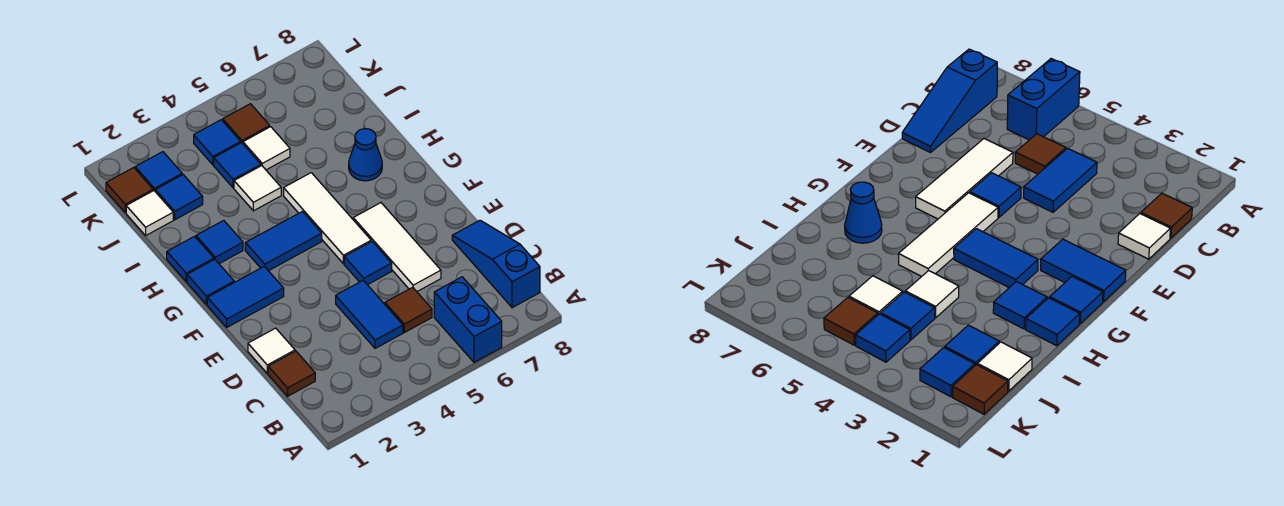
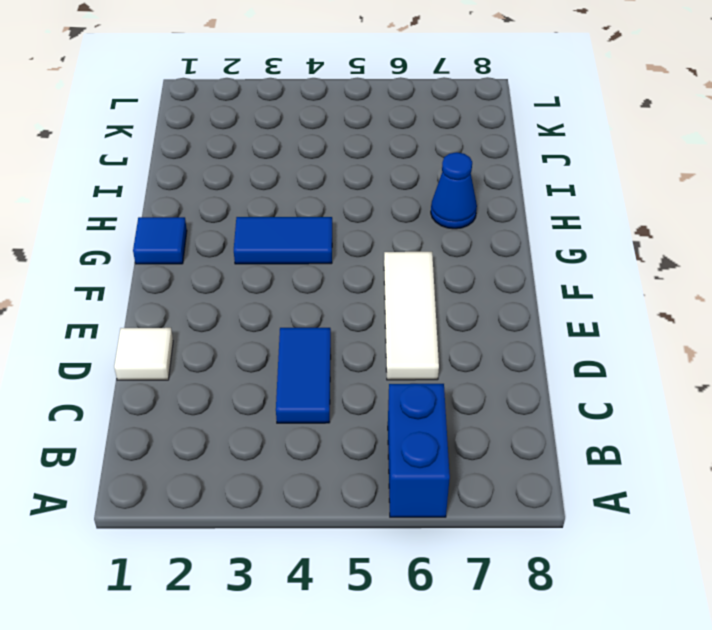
none -> blue 1x3 slope [452,220,540,308]
none -> brown 1x1 tile [268,351,315,396]
none -> brown 1x1 tile [385,287,432,332]

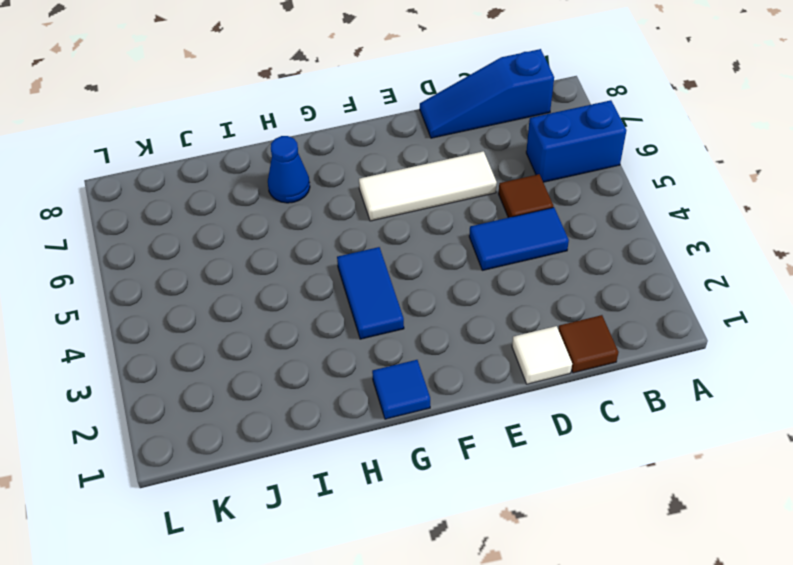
none -> blue 1x1 tile [344,242,392,285]
none -> blue 1x2 tile [207,266,284,327]
none -> white 1x3 tile [284,173,371,264]

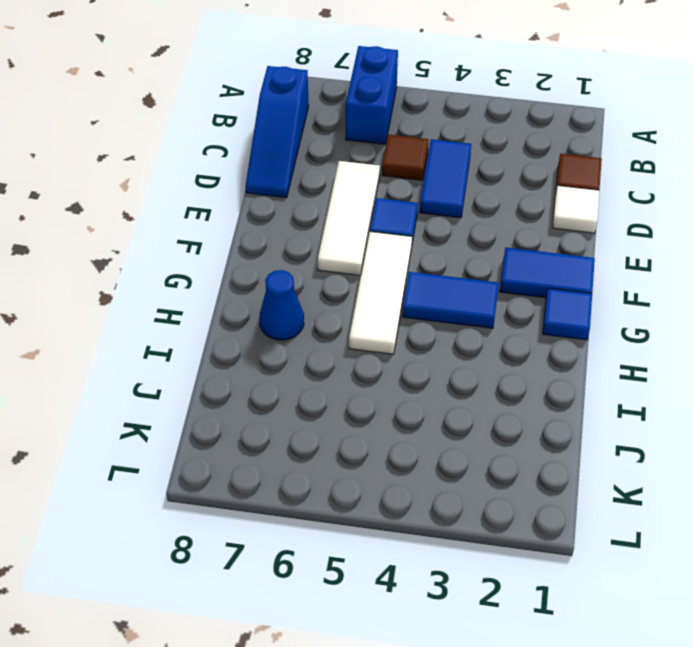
none -> blue 1x1 tile [167,236,214,282]
none -> blue 1x1 tile [196,220,243,264]
none -> white 1x1 tile [234,166,281,211]

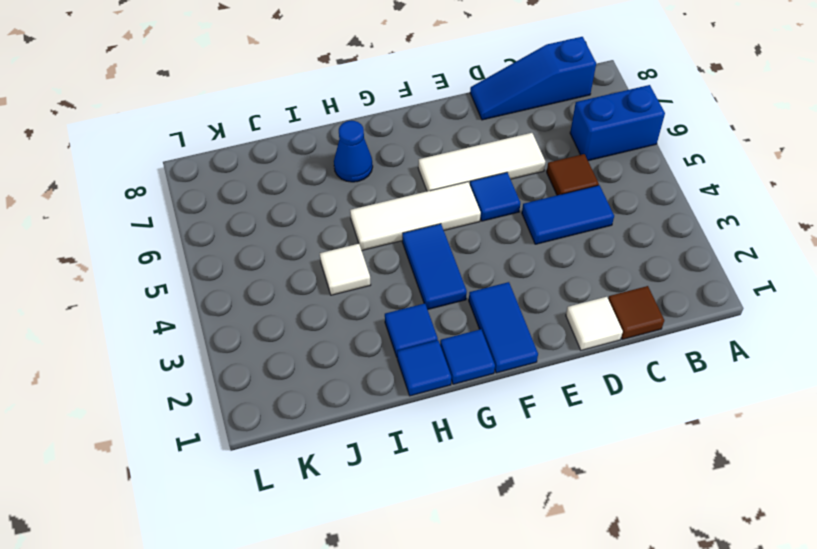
none -> white 1x1 tile [126,191,173,235]
none -> blue 1x1 tile [155,175,203,220]
none -> blue 1x1 tile [214,143,261,188]

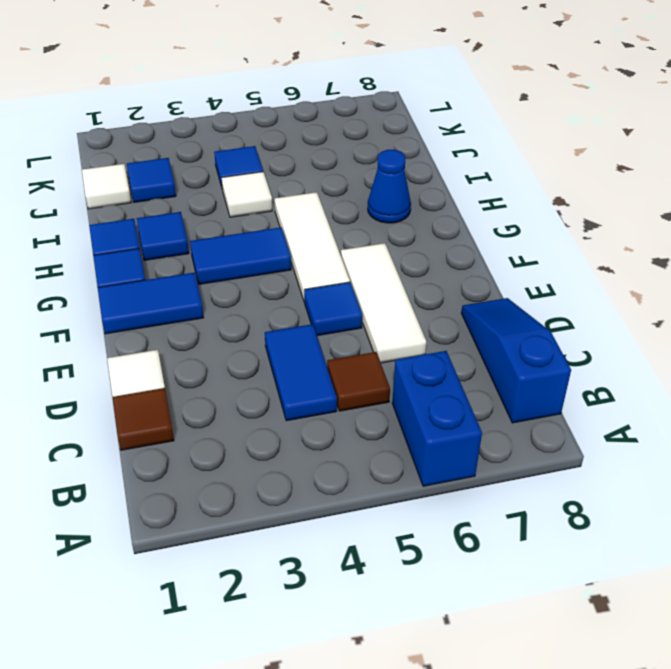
none -> white 1x1 tile [243,127,290,170]
none -> brown 1x1 tile [106,168,153,213]
none -> blue 1x1 tile [135,152,182,191]

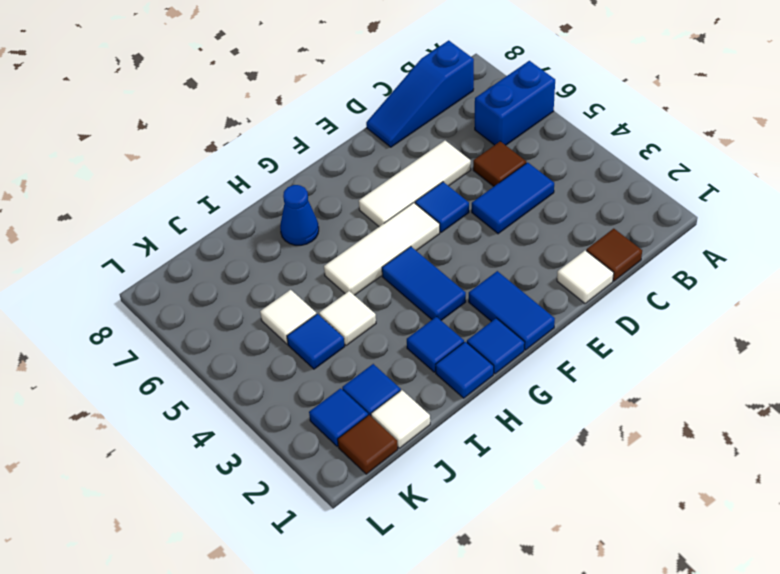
none -> blue 1x1 tile [194,120,241,165]
none -> brown 1x1 tile [223,104,270,144]

